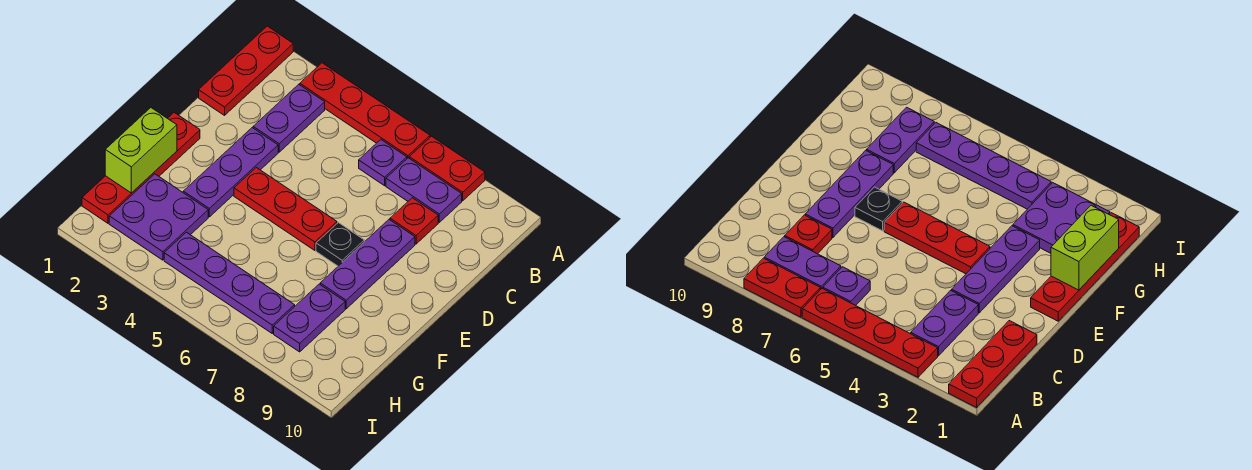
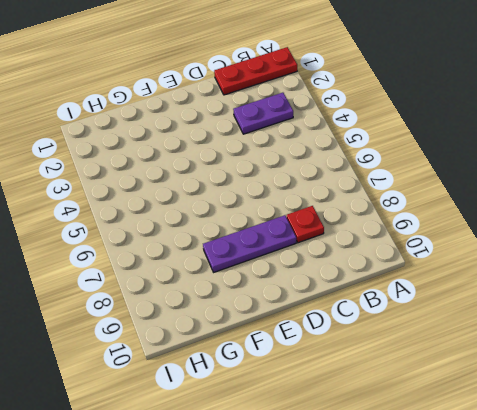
none -> red 1x4 plate [300,63,430,158]
none -> red 1x2 plate [409,136,485,201]
none -> purple 1x1 plate [359,140,407,186]

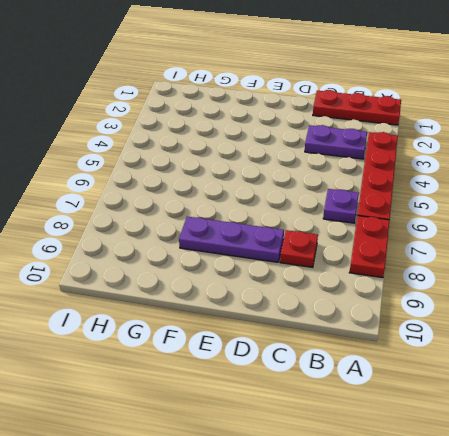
none -> purple 1x2 plate [386,158,462,222]
none -> purple 1x3 plate [183,128,278,217]
none -> red 1x4 plate [82,113,200,223]

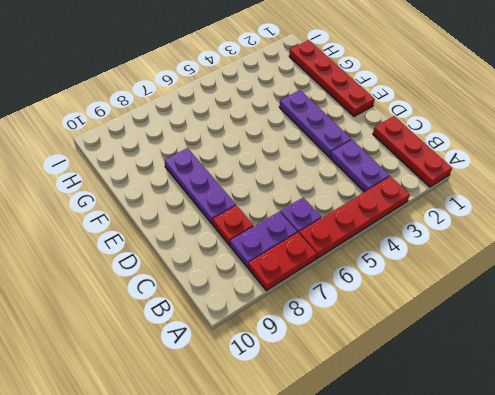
none -> red 1x3 plate [234,168,337,250]
none -> black 1x1 plate [316,223,364,266]
none -> purple 2x2 plate [109,174,208,260]

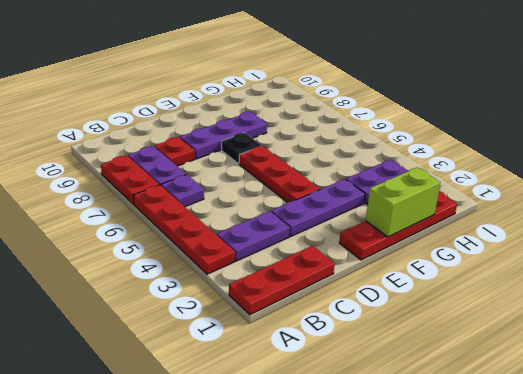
none -> purple 1x2 plate [274,284,345,352]
none -> purple 1x4 plate [164,232,295,333]

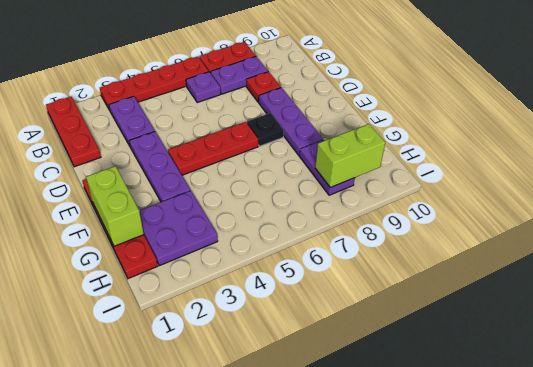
lime 1x2 brick [315,124,385,188] -> none
none -> purple 1x4 plate [164,232,295,333]

